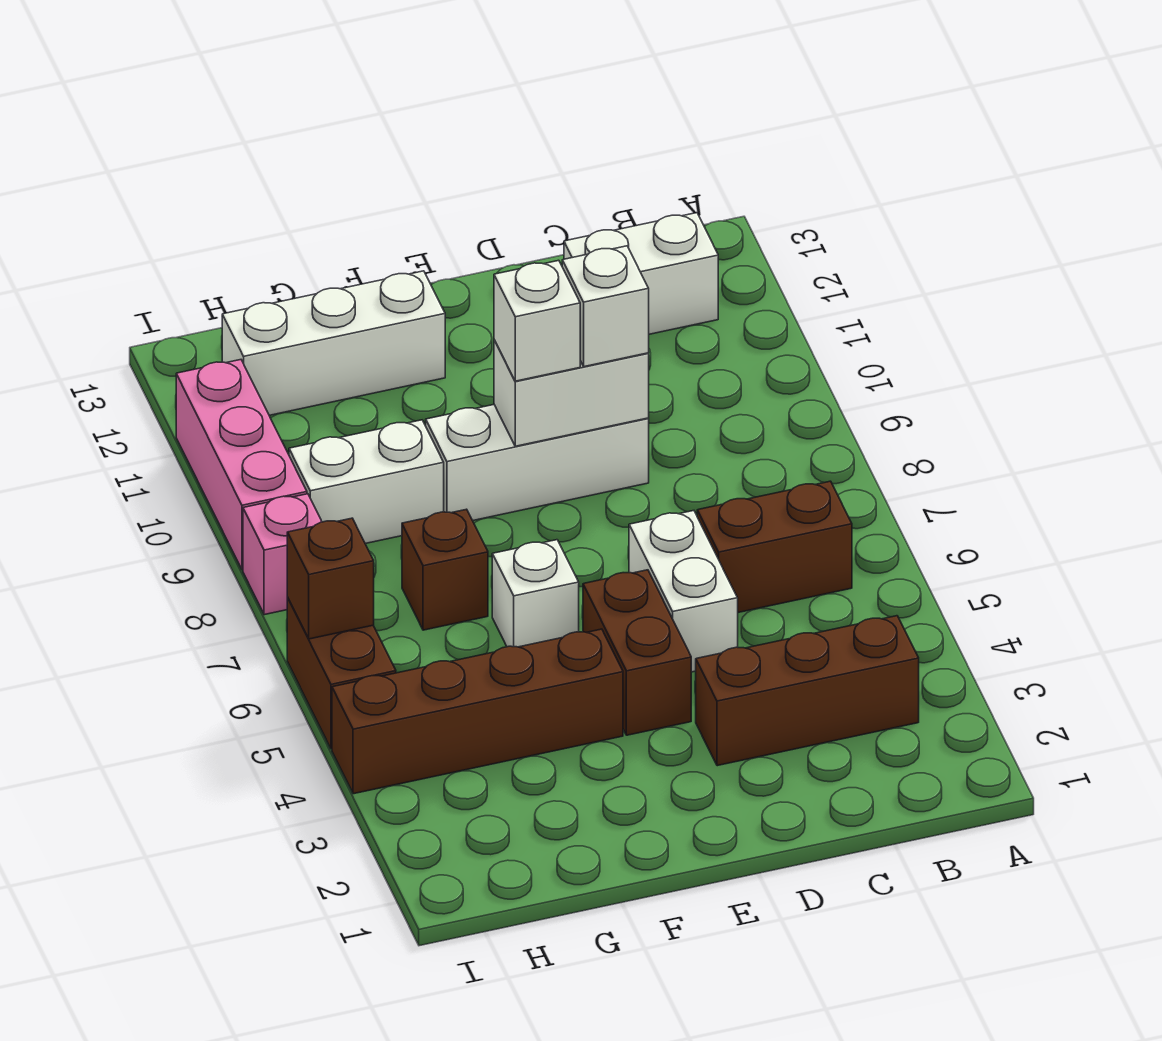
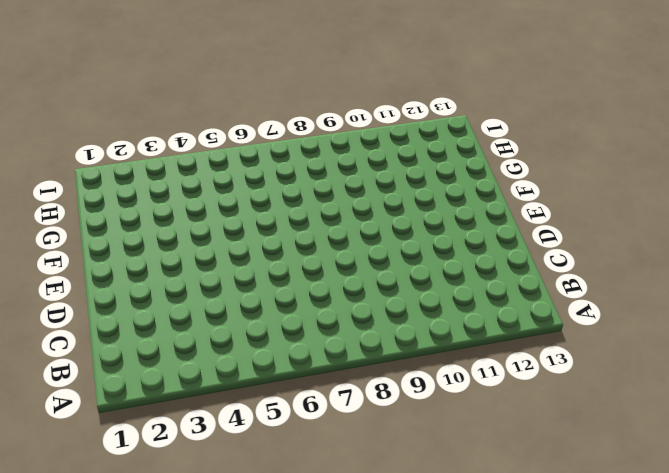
none -> brown 1x3 brick [696,616,919,766]
none -> brown 1x2 brick [697,481,852,613]
none -> white 1x2 brick [564,213,718,334]

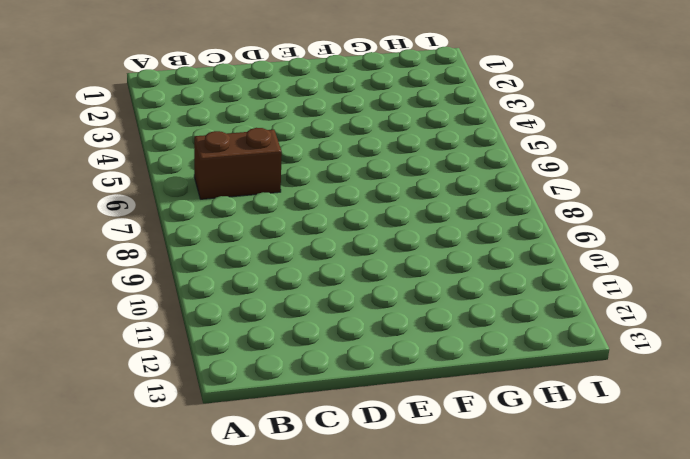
none -> brown 1x3 brick [696,616,919,766]
none -> white 1x2 brick [564,213,718,334]
none -> white 1x2 brick [629,511,738,672]

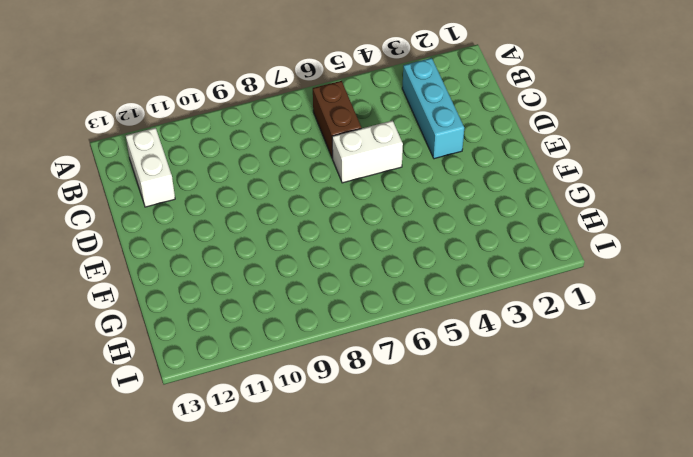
cyan 1x3 brick [402,58,464,159] -> brown 1x3 brick [696,616,919,766]
none -> white 1x3 brick [426,405,649,521]
none -> brown 1x2 brick [583,570,691,735]
none -> brown 1x4 brick [332,629,623,794]

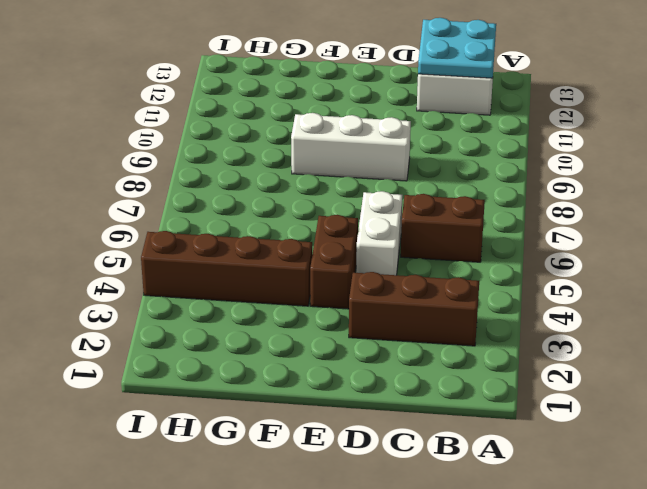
cyan 2x2 plate [418,18,496,78] -> none
none -> white 1x1 brick [492,540,579,647]
none -> white 1x3 brick [222,271,445,415]
none -> brown 1x1 brick [402,509,488,630]

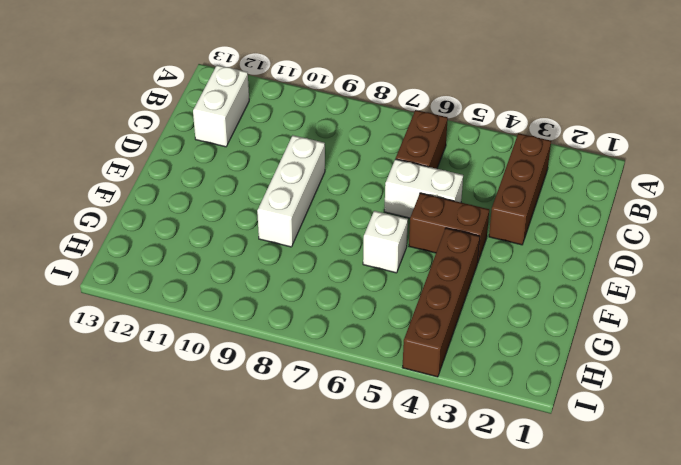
none -> white 1x3 brick [222,271,445,415]
none -> brown 1x1 brick [402,509,488,630]
none -> white 1x2 brick [289,420,444,544]

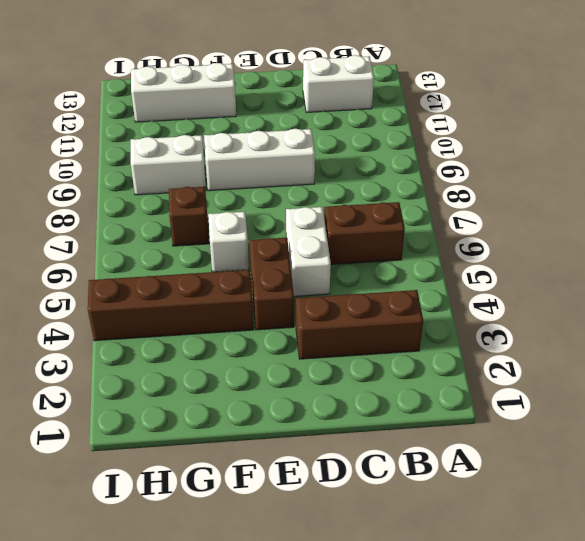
none -> brown 1x2 brick [287,597,396,749]
none -> pink 1x1 brick [243,494,322,615]
none -> pink 1x3 brick [176,360,307,570]

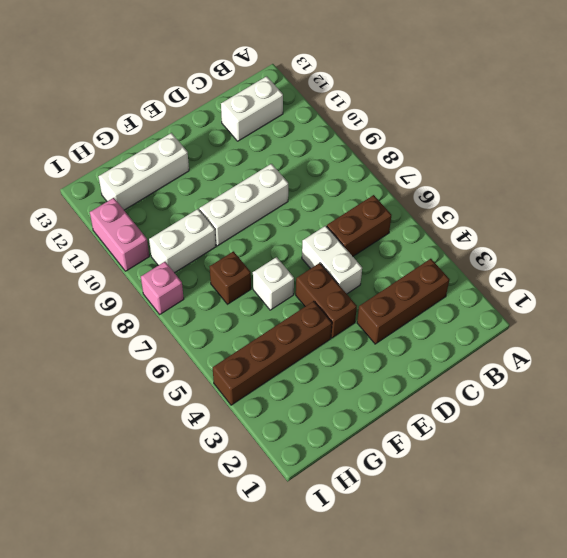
pink 1x2 brick [90,198,149,271] -> pink 1x3 brick [176,360,307,570]
none -> brown 1x2 brick [287,597,396,749]
none -> white 1x2 brick [494,340,649,446]
none -> brown 1x1 brick [287,518,374,639]

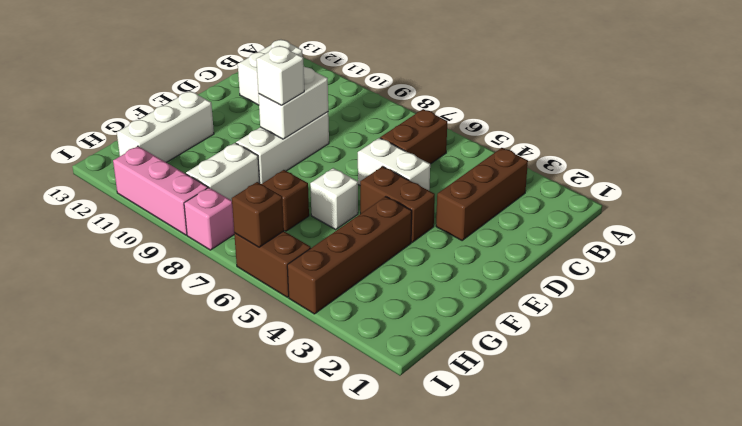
none -> white 1x1 brick [562,246,649,367]

